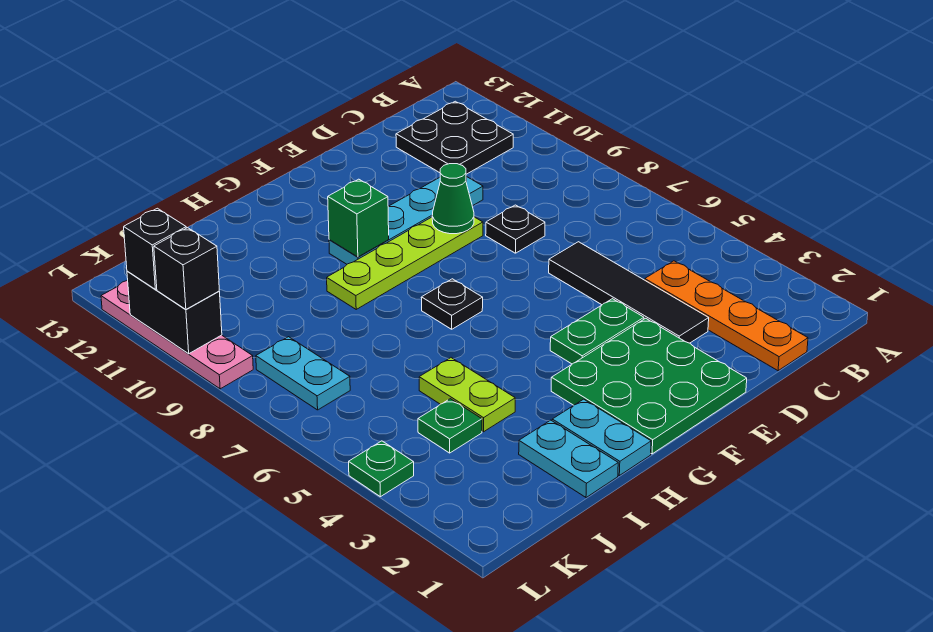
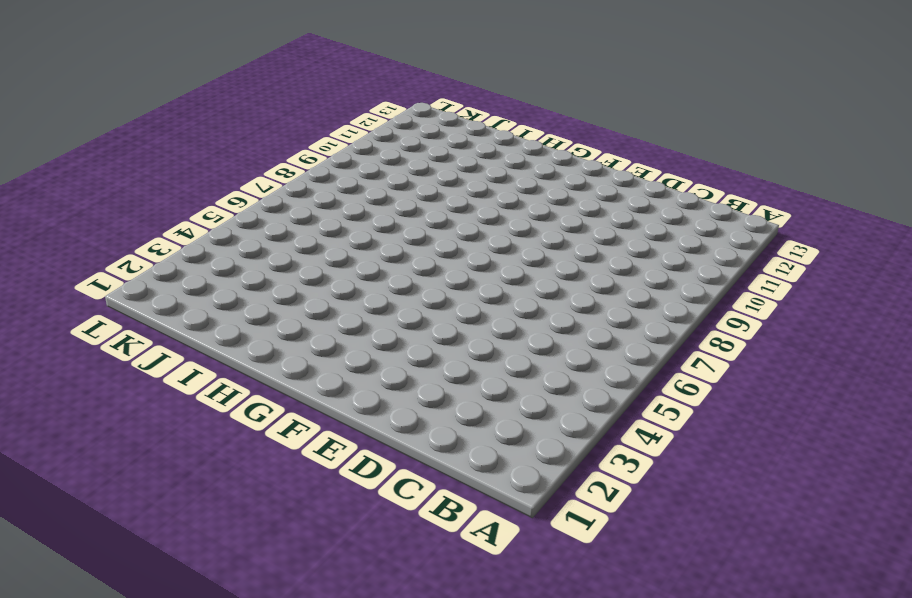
none -> black 2x2 plate [396,101,513,174]
none -> orange 1x4 plate [645,261,808,371]
none -> black 1x4 tile [549,242,709,343]

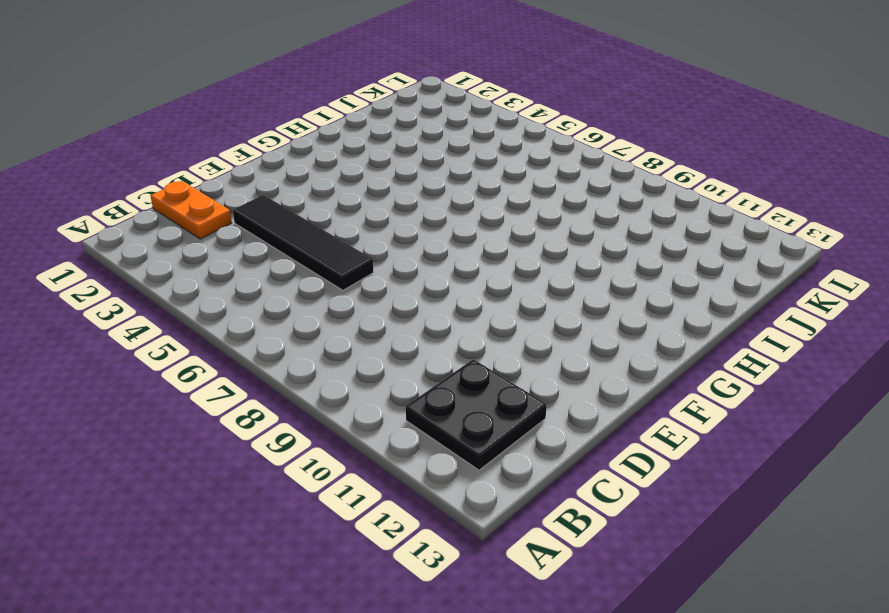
orange 1x2 plate [151,181,232,239] -> orange 1x4 plate [645,261,808,371]
none -> black 1x1 plate [486,205,545,253]
none -> cyan 1x4 plate [329,177,483,264]
none -> green 3x3 plate [551,318,747,454]

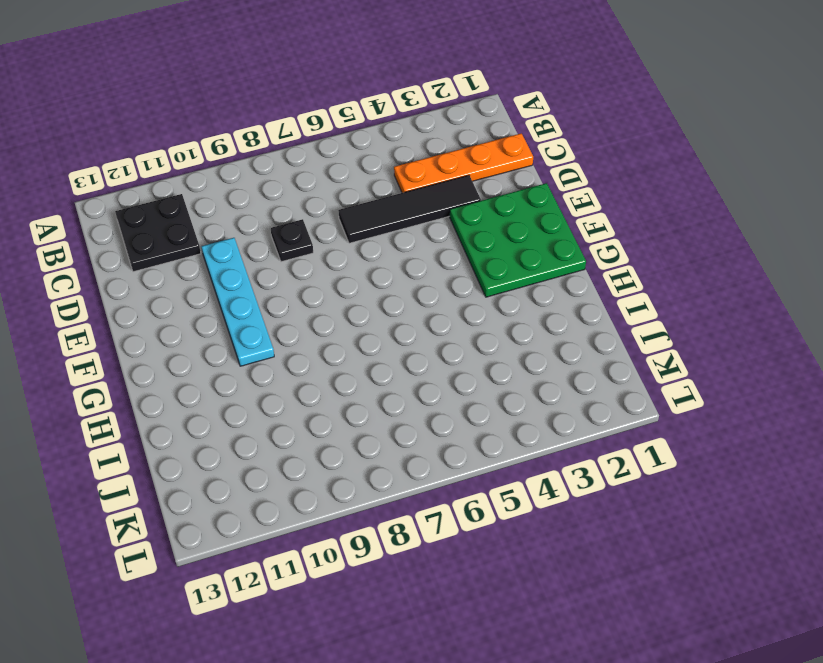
none -> green 1x2 plate [550,299,644,364]
none -> lime 1x4 plate [327,217,483,309]
none -> black 1x1 plate [421,279,483,329]

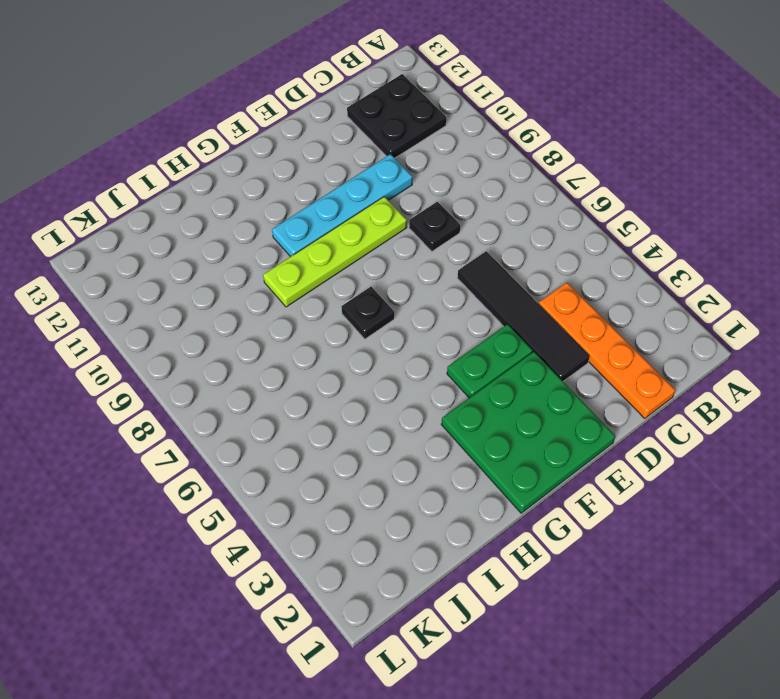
none -> cyan 1x2 plate [552,399,651,475]
none -> cyan 1x2 plate [519,420,618,497]
none -> lime 1x2 plate [419,358,515,432]

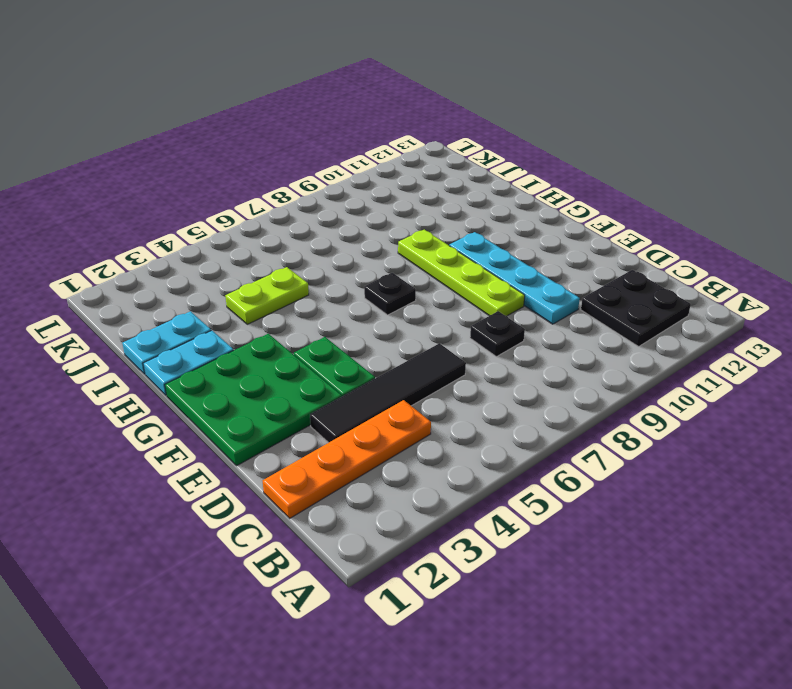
none -> green 1x1 plate [418,399,482,453]
none -> cyan 1x2 plate [256,337,350,410]
none -> green 1x1 plate [349,441,414,497]

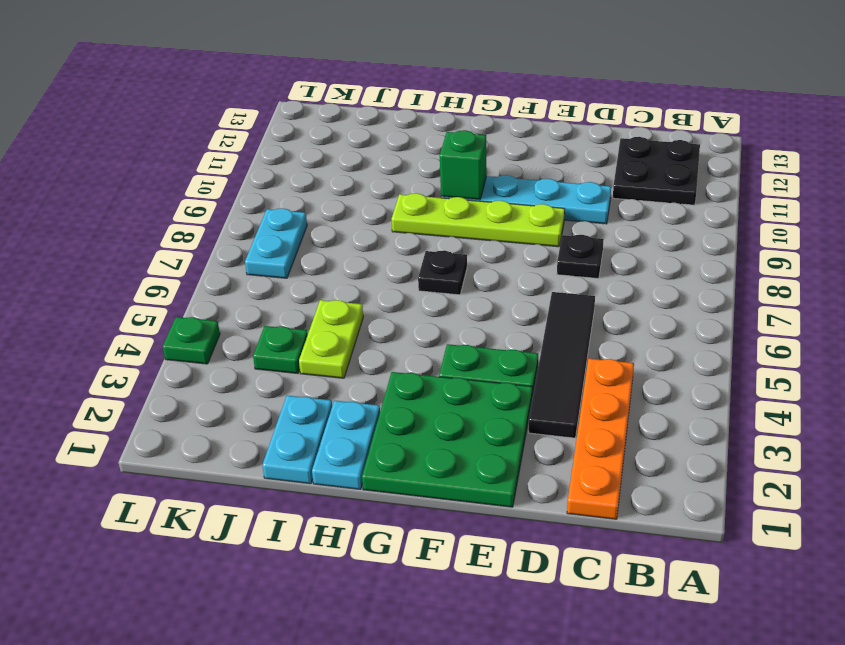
none -> pink 1x4 plate [101,281,253,389]
none -> green 1x1 cone [432,164,474,234]
none -> black 1x2 brick [127,271,222,354]

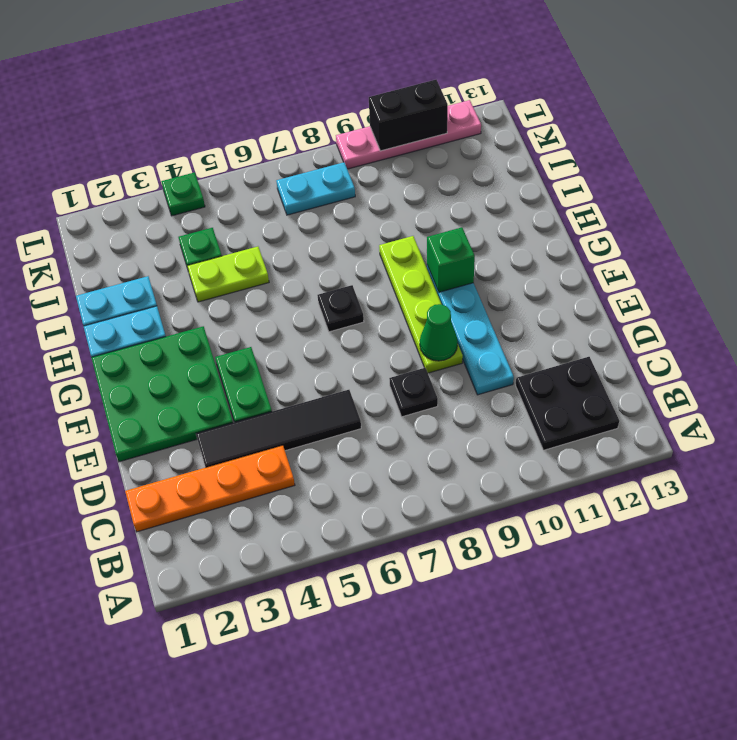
none -> black 1x1 brick [154,228,219,310]
none -> black 1x1 brick [124,208,186,289]

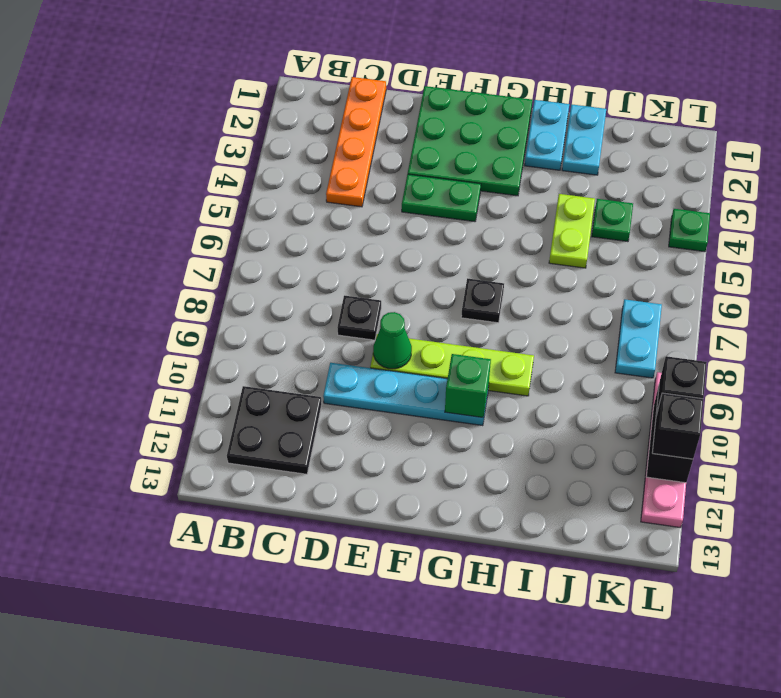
none -> black 1x4 tile [549,242,709,343]

